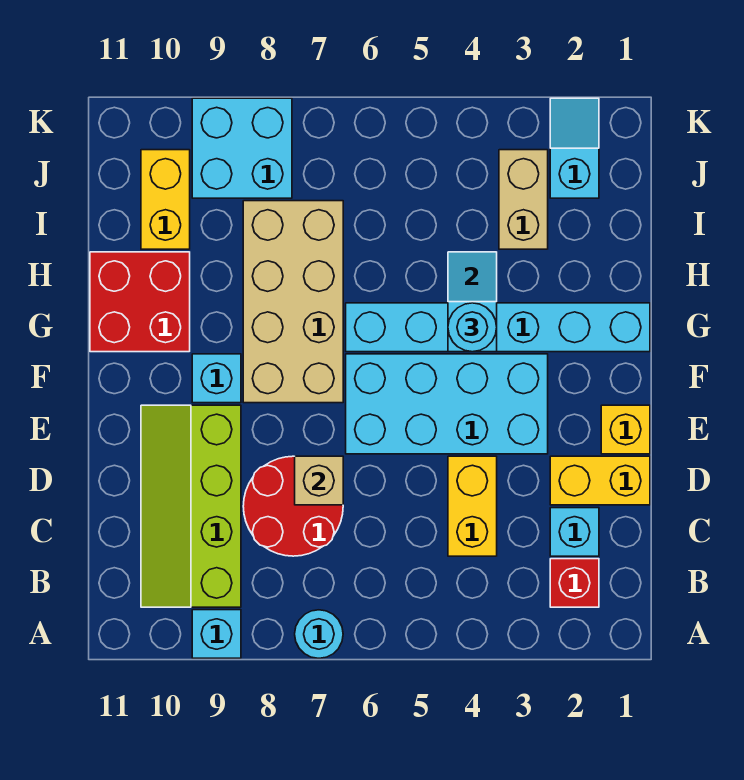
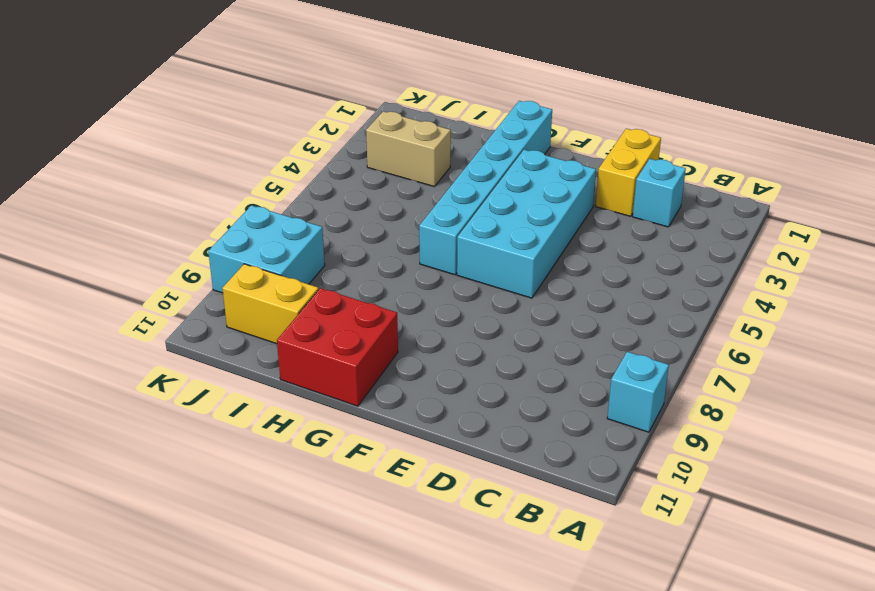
none -> cyan 1x1 round brick [295,610,343,658]
none -> red 1x1 brick [550,559,599,607]
none -> lime 2x4 slope [141,405,241,607]

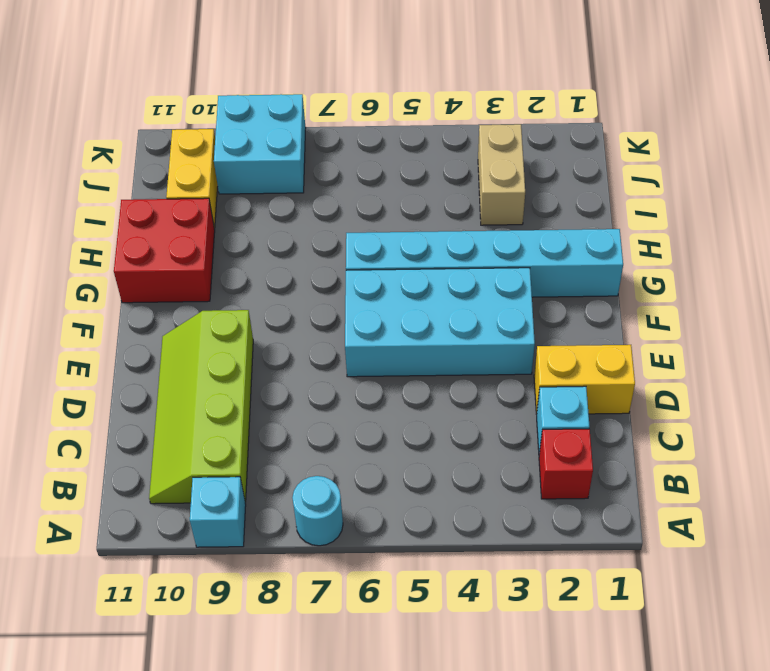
none -> yellow 1x2 brick [448,456,497,556]
none -> red 2x2 round brick [243,456,343,556]
none -> yellow 1x1 brick [601,405,650,454]

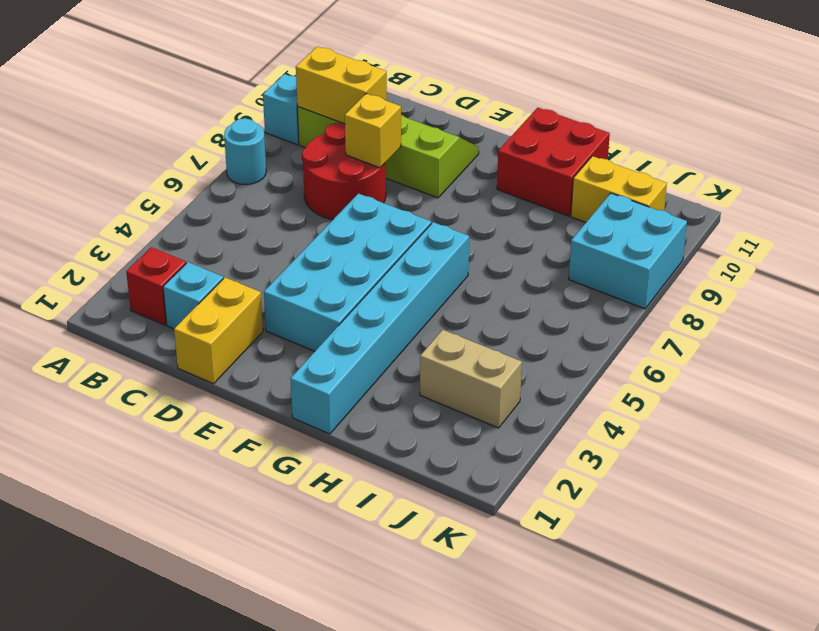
yellow 1x2 brick [296,46,387,124] -> yellow 1x2 brick moved to [448,456,497,556]
yellow 1x1 brick [345,94,401,168] -> yellow 1x1 brick moved to [601,405,650,454]
none -> tan 2x4 brick [243,201,343,403]
none -> cyan 1x1 brick [192,354,241,403]
none -> cyan 1x2 slope [550,98,599,198]

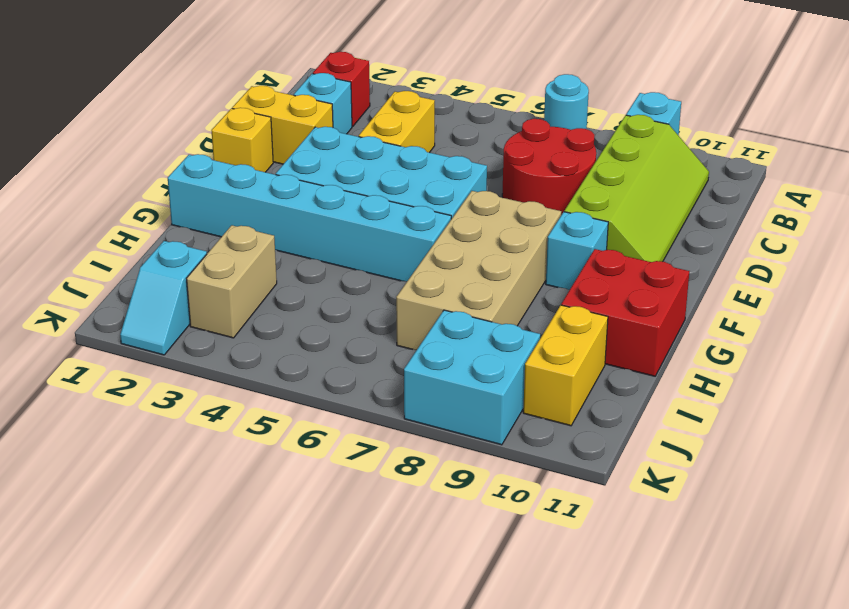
none -> tan 1x1 brick [295,456,343,505]
none -> cyan 1x2 slope [448,252,497,352]
none -> cyan 1x1 round brick [448,303,497,352]

